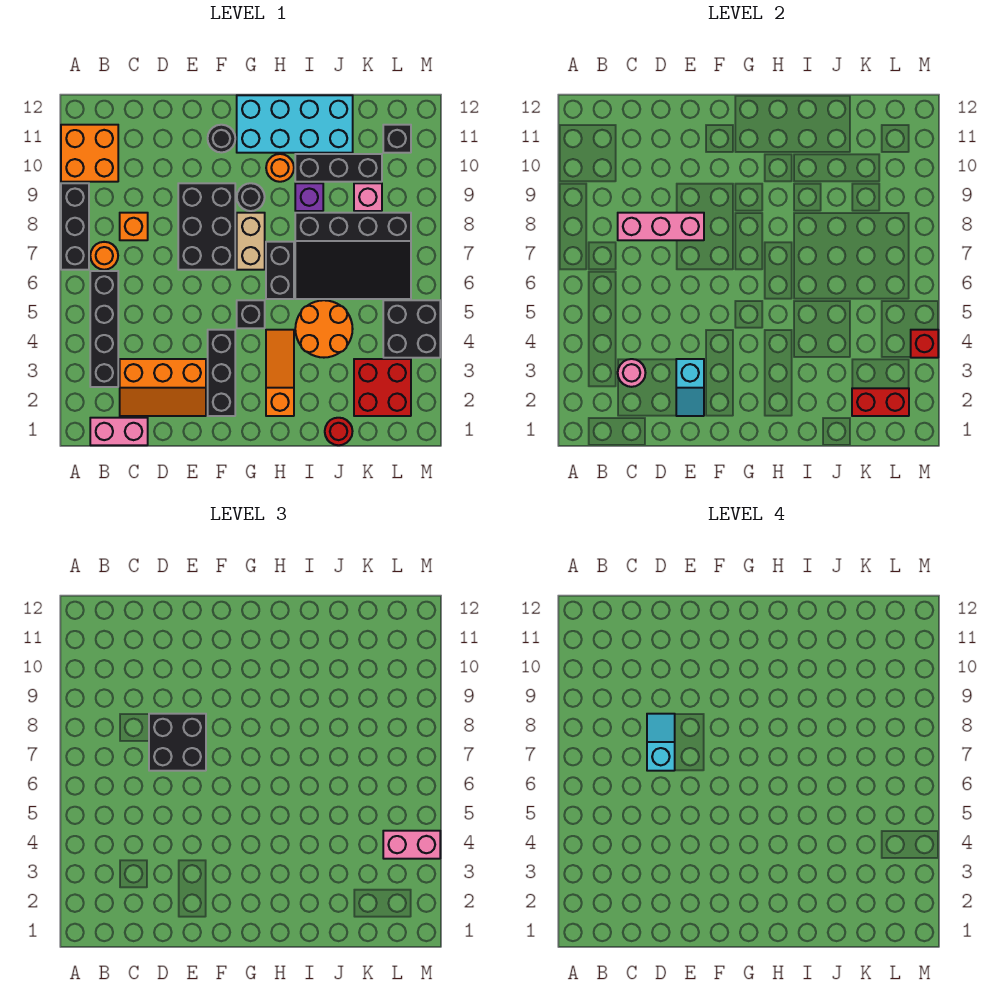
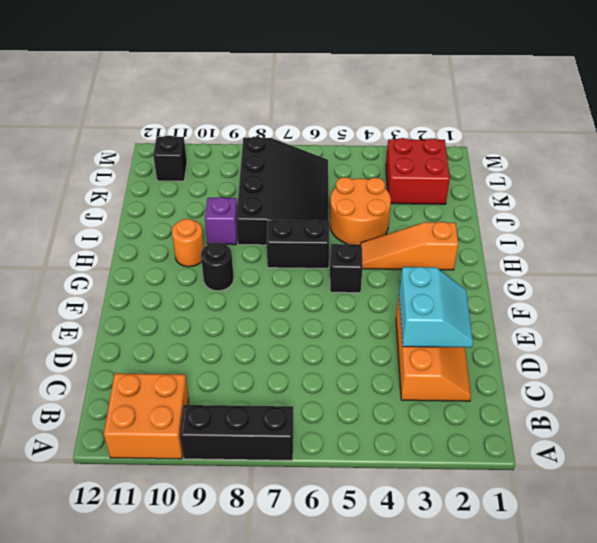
cyan 2x2 slope [399,267,473,348] -> cyan 1x2 slope [676,359,704,416]
none -> pink 1x2 brick [90,418,148,445]
none -> black 1x4 brick [90,271,118,387]
none -> orange 1x1 round brick [90,242,118,270]
none -> orange 1x1 brick [120,213,148,240]

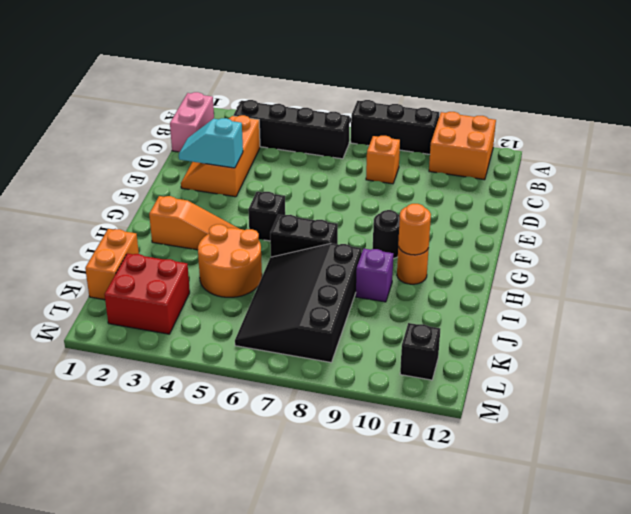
orange 1x1 round brick [398,204,431,255] -> orange 1x1 round brick moved to [90,242,118,270]
orange 1x2 brick [85,229,139,300] -> red 1x1 round brick [325,418,353,445]
none -> black 2x3 brick [178,183,235,270]
none -> black 1x3 brick [208,330,235,416]
none -> black 1x1 round brick [208,125,235,152]
none -> tan 1x2 brick [237,213,265,270]

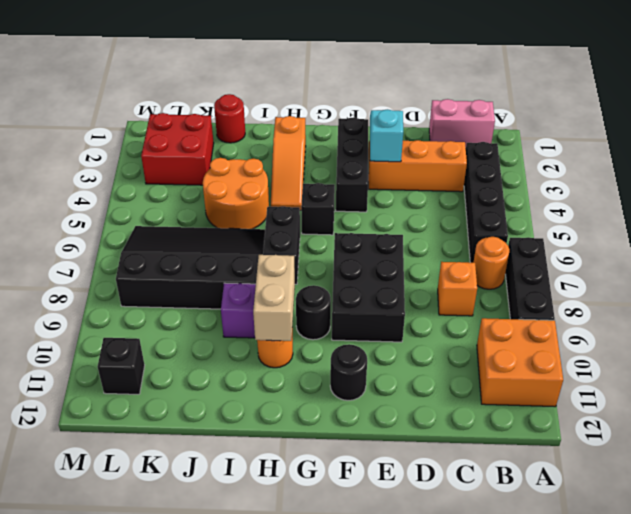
tan 1x2 brick [253,255,295,341] -> tan 1x2 brick moved to [237,213,265,270]
none -> cyan 2x4 brick [237,95,353,153]
none -> black 1x3 brick [295,154,382,182]
none -> pink 1x1 brick [354,183,382,211]
none -> black 2x2 brick [383,300,440,358]

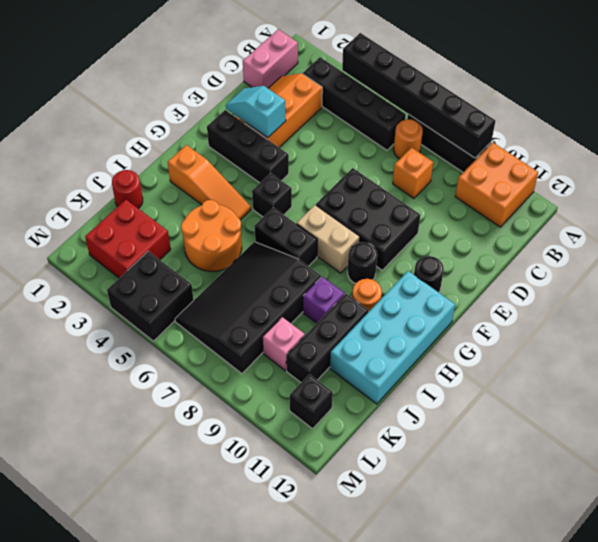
black 1x6 brick [342,33,495,158] -> none
none -> pink 1x1 round brick [618,359,645,387]
none -> pink 1x3 brick [618,213,704,240]
none -> red 1x2 brick [852,388,909,416]
none -> red 1x1 brick [911,330,938,358]

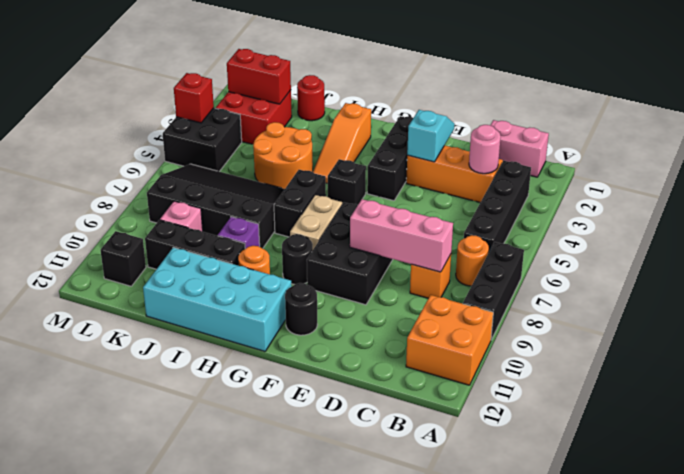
none -> black 2x2 brick [149,714,206,771]
none -> pink 1x2 brick [383,831,440,859]
none -> cyan 1x2 slope [647,714,675,771]

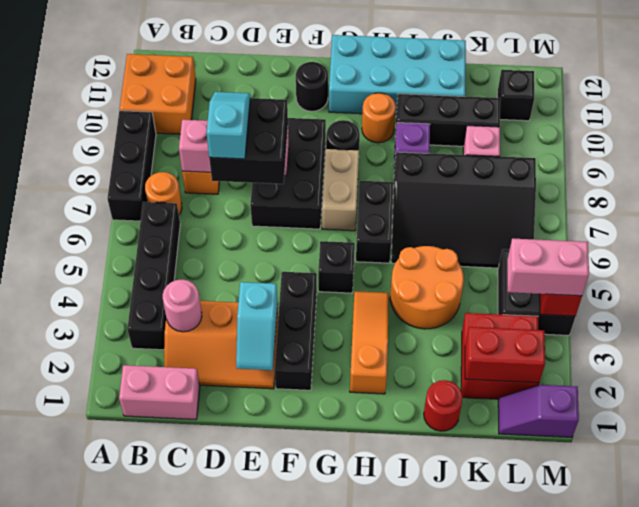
purple 1x2 slope [498,385,579,437] -> none

